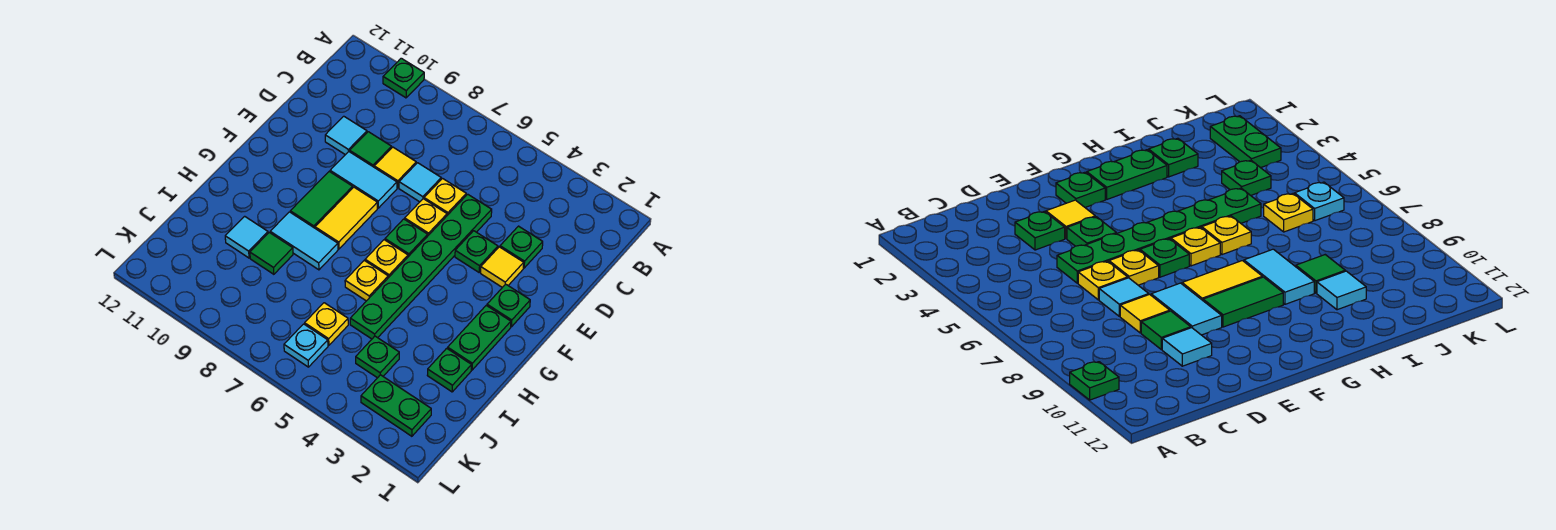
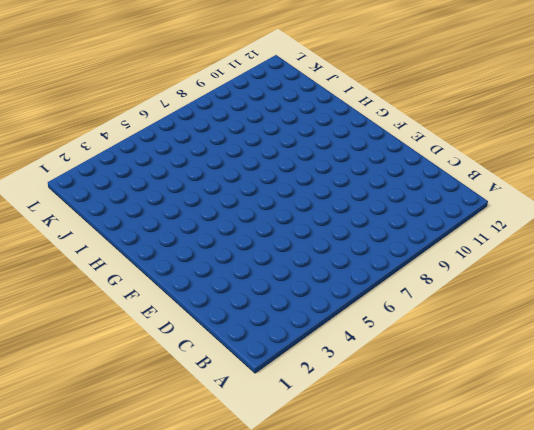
none -> green 1x1 plate [383,58,424,98]
none -> green 1x1 plate [500,226,543,268]
none -> green 1x6 plate [350,194,492,339]

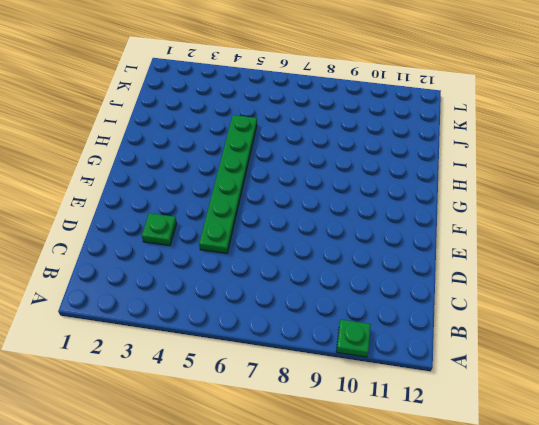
none -> yellow 1x1 plate [424,179,466,215]
none -> cyan 1x1 tile [399,163,441,202]
none -> yellow 1x1 tile [374,147,416,188]

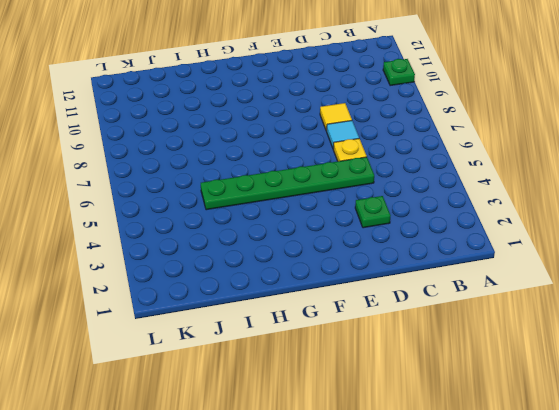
none -> green 1x1 tile [350,132,392,167]
none -> cyan 1x1 tile [325,116,367,155]
none -> yellow 1x1 tile [481,247,524,287]

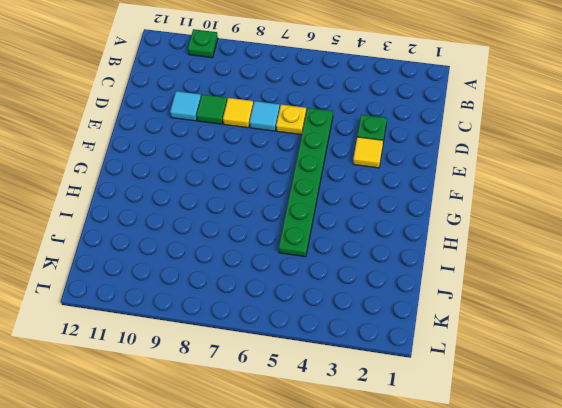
none -> green 1x1 plate [455,231,498,272]
none -> yellow 1x1 plate [405,199,447,235]
none -> cyan 1x2 tile [330,152,397,208]

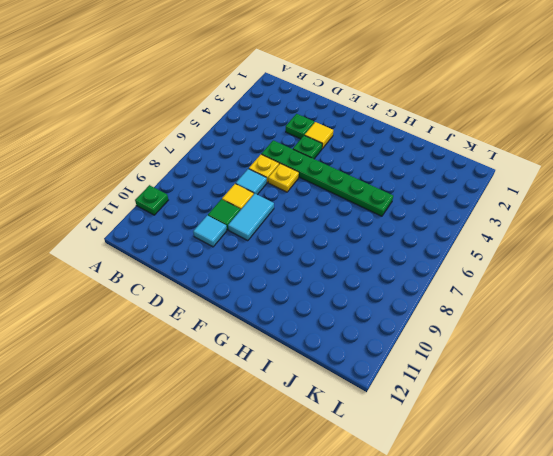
none -> green 1x1 plate [487,284,530,327]
none -> green 1x1 plate [385,219,428,257]
none -> yellow 1x2 tile [315,187,377,249]

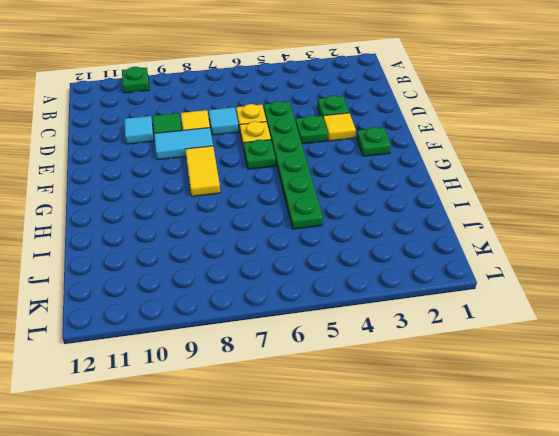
none -> green 1x2 tile [290,172,353,228]
none -> green 1x2 plate [448,305,511,370]
none -> yellow 1x1 plate [365,240,408,278]

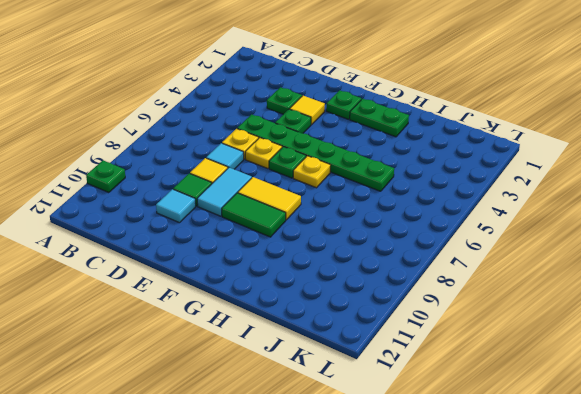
none -> yellow 1x1 plate [345,260,388,301]
none -> cyan 1x2 tile [270,212,338,270]
none -> green 1x1 plate [427,348,471,392]

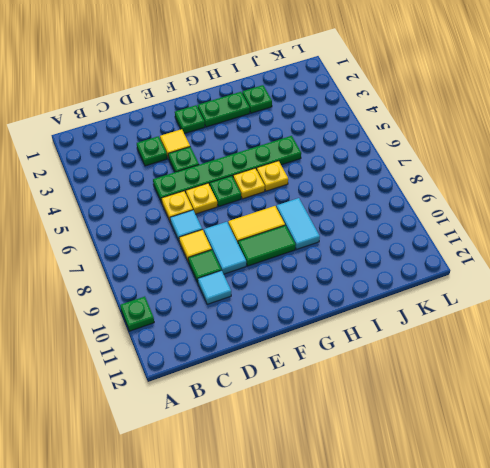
none -> green 1x1 tile [250,232,293,274]
none -> cyan 1x1 tile [225,216,268,258]
none -> green 1x1 plate [356,336,399,378]

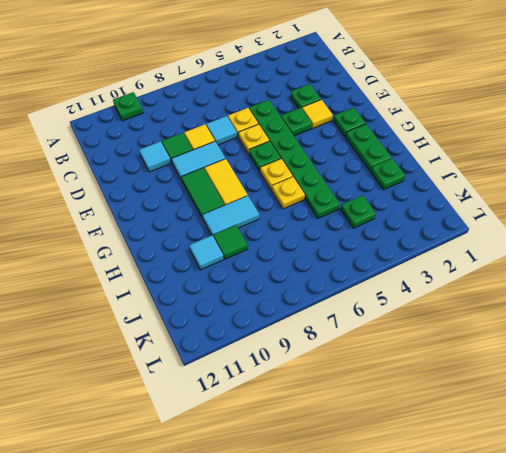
none -> yellow 1x1 plate [305,303,348,345]
none -> green 1x2 plate [361,375,431,436]
none -> cyan 1x1 plate [284,324,328,367]

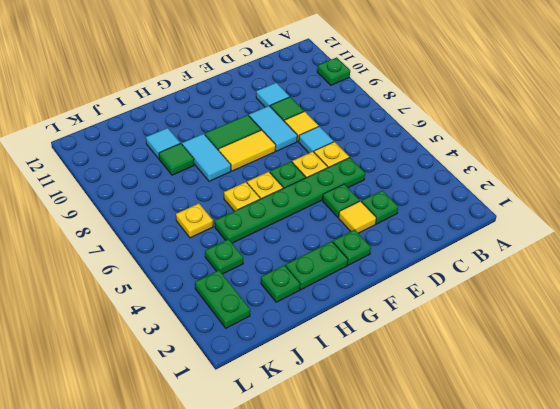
none -> cyan 1x1 plate [284,324,328,367]

